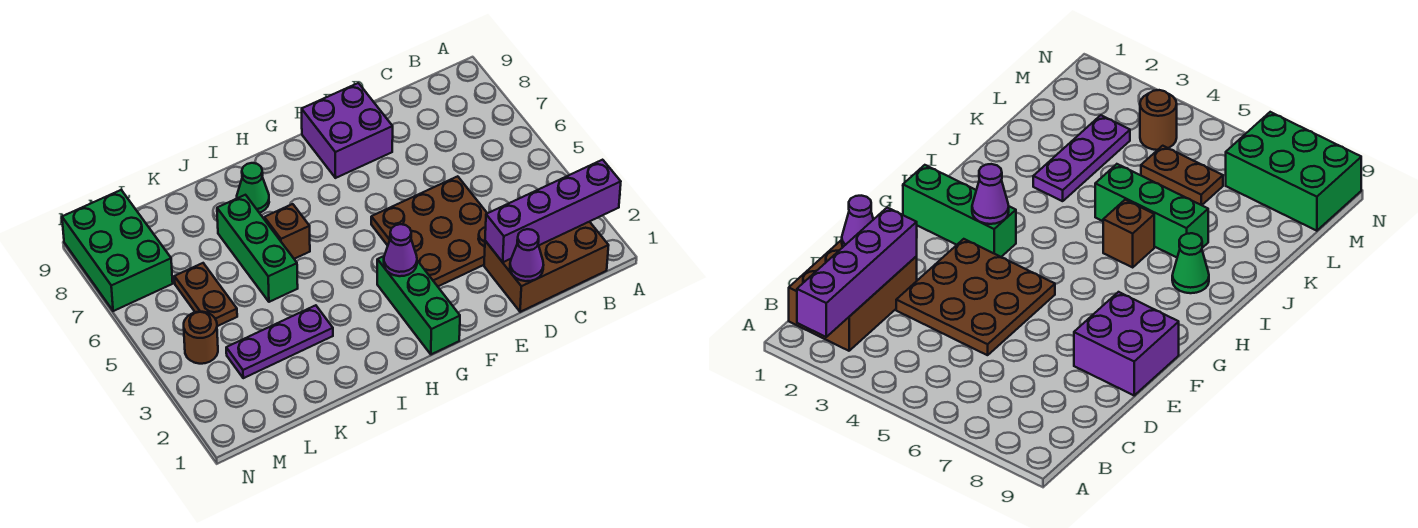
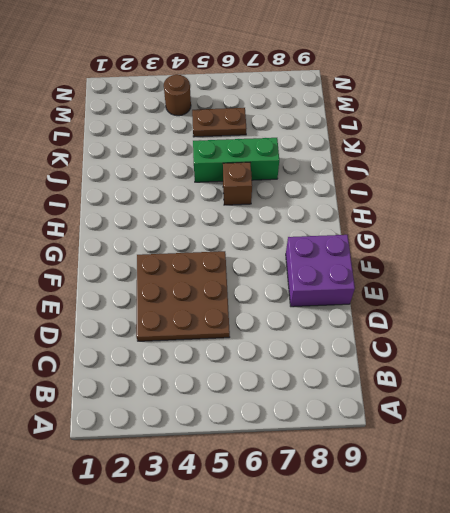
none -> brown 2x3 brick [484,222,609,312]
none -> green 1x3 brick [377,256,460,354]
none -> green 1x1 cone [237,163,269,213]

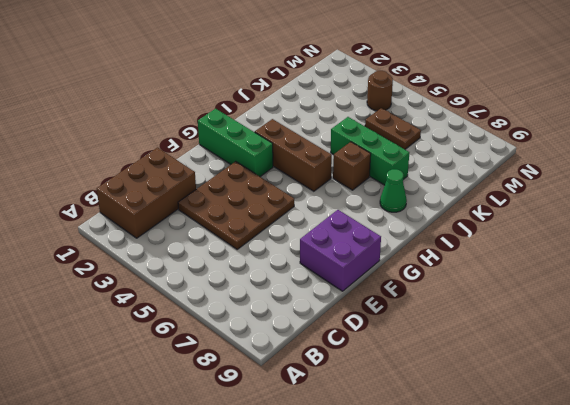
brown 1x3 brick [255,119,332,191] -> none
none -> purple 1x3 plate [226,305,333,378]
none -> green 2x3 brick [62,190,173,311]
none -> purple 1x4 brick [485,160,621,262]

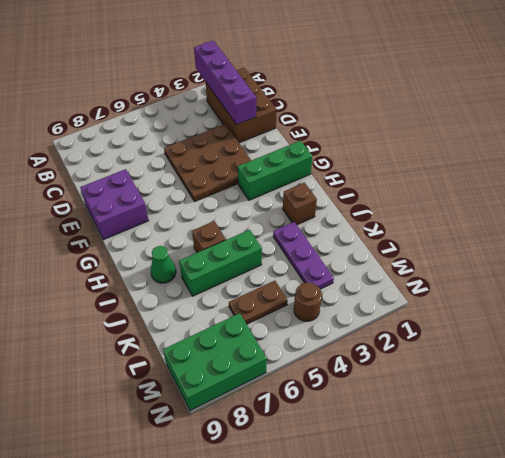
brown 1x1 brick [283,183,317,225] -> none
none -> purple 1x1 cone [510,229,543,281]
none -> purple 1x1 cone [384,224,417,276]

